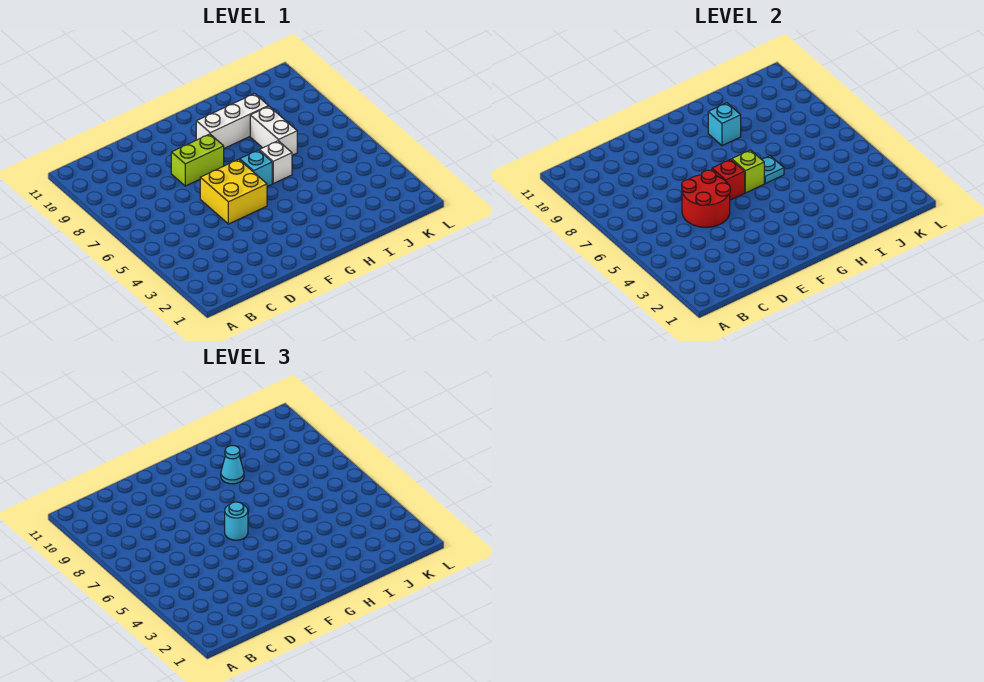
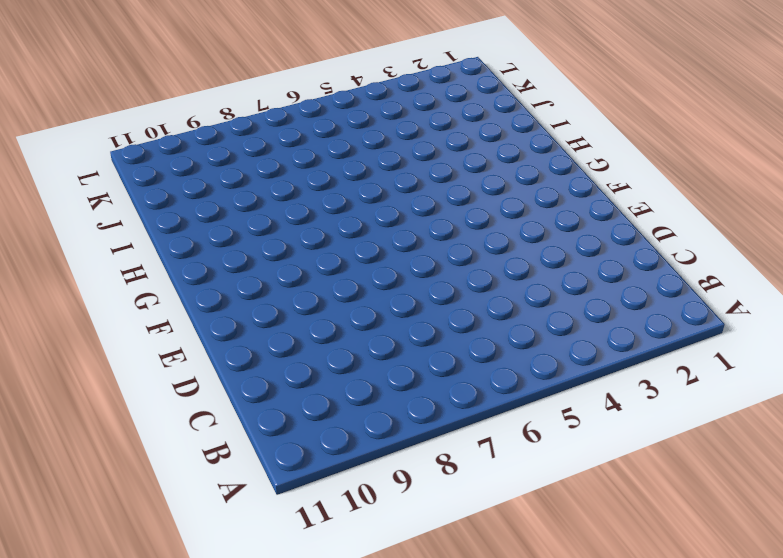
none -> yellow 2x2 brick [200,159,267,224]
none -> lime 1x2 brick [171,134,224,186]
none -> cyan 1x1 brick [240,150,272,186]

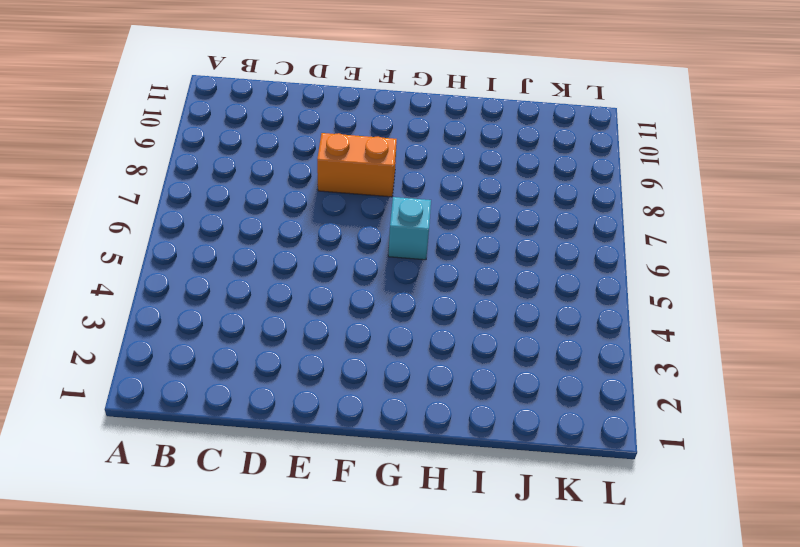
orange 1x2 brick [317,133,397,197] -> lime 1x2 brick [171,134,224,186]
none -> yellow 2x2 brick [200,159,267,224]
none -> white 1x3 brick [196,94,268,148]
none -> white 1x1 brick [259,141,292,183]

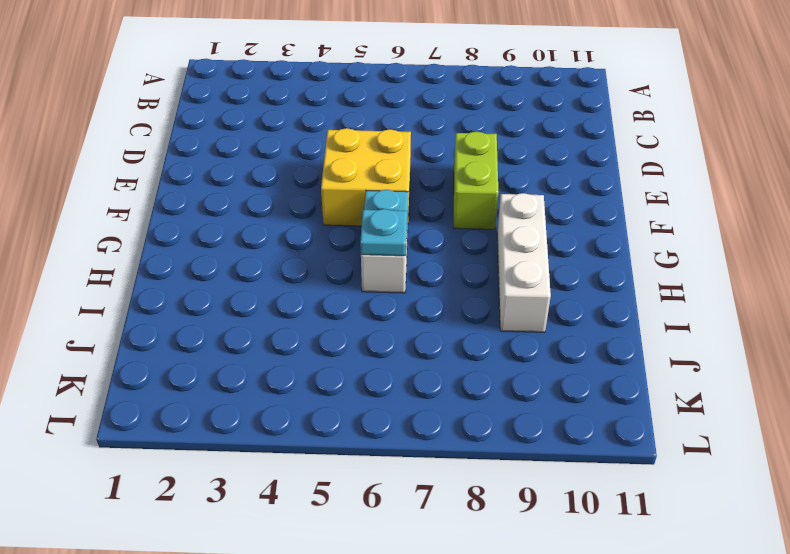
none -> white 1x2 brick [250,106,297,155]
none -> red 2x2 round brick [682,170,730,227]
none -> red 1x1 brick [712,159,745,200]

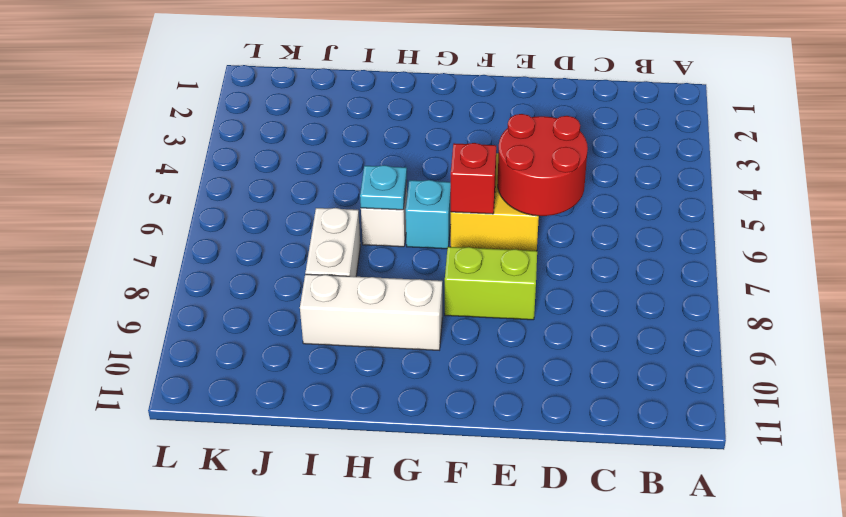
none -> lime 1x1 brick [732,150,764,193]
none -> cyan 1x1 brick [708,103,741,146]
none -> cyan 1x1 round brick [225,502,248,540]

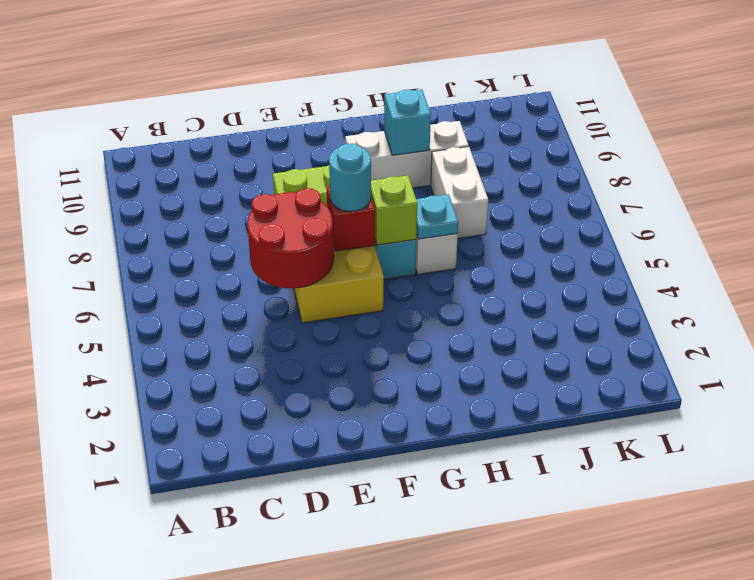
none -> cyan 1x1 cone [221,446,244,484]

